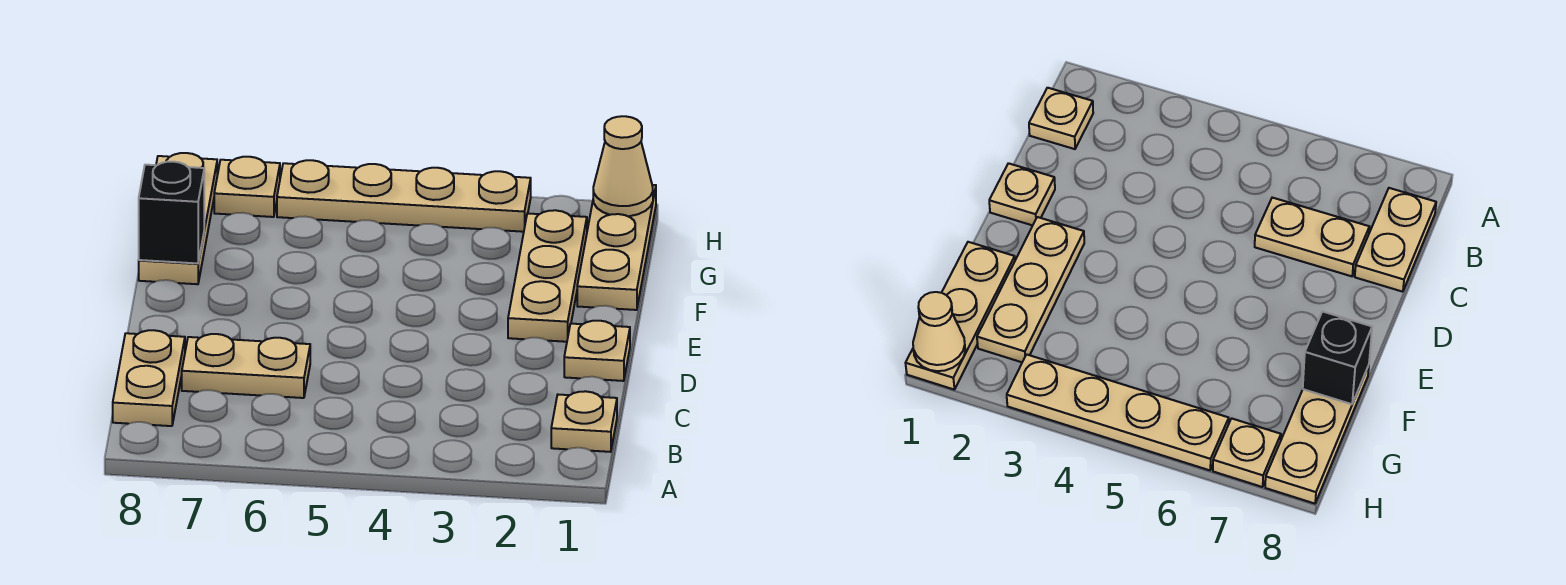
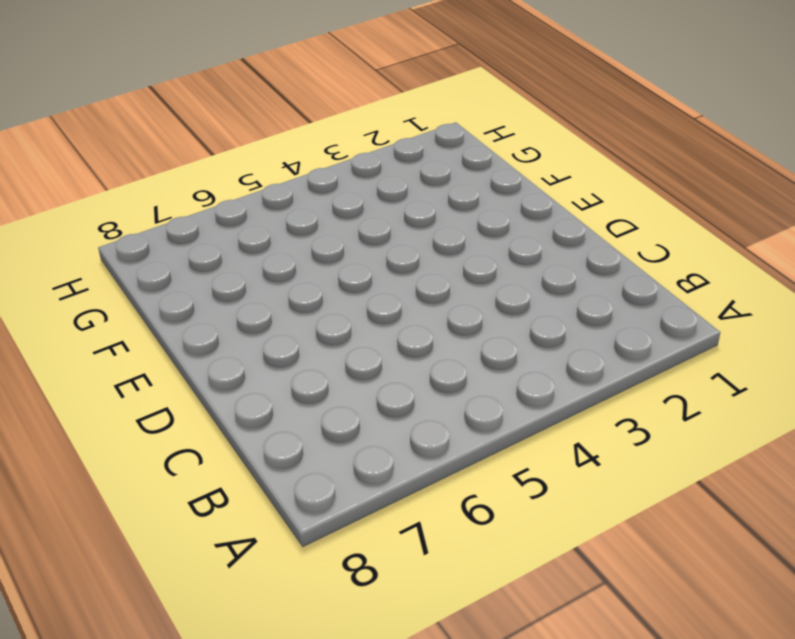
none -> tan 1x1 plate [551,391,617,452]
none -> tan 1x2 plate [113,330,185,426]

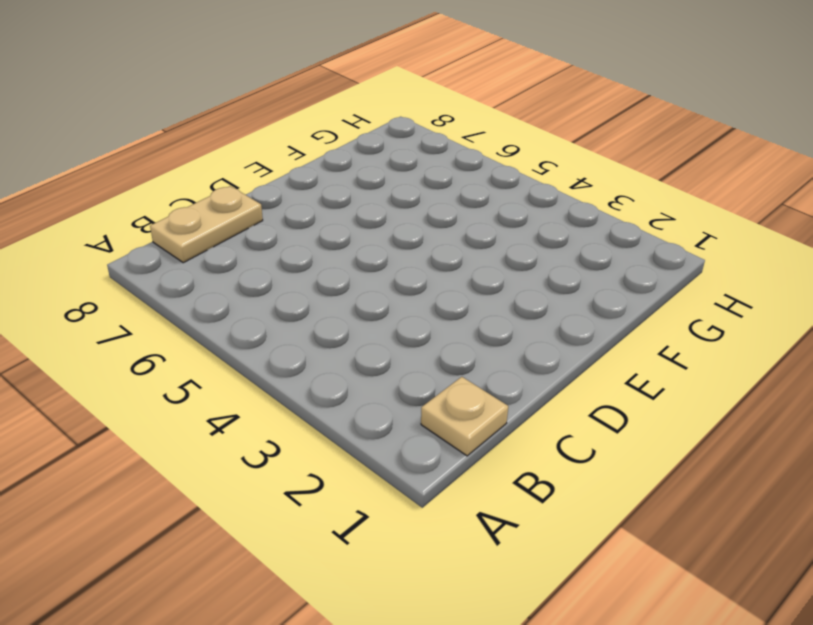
none -> tan 1x2 plate [182,334,310,398]
none -> tan 1x1 plate [564,321,630,381]

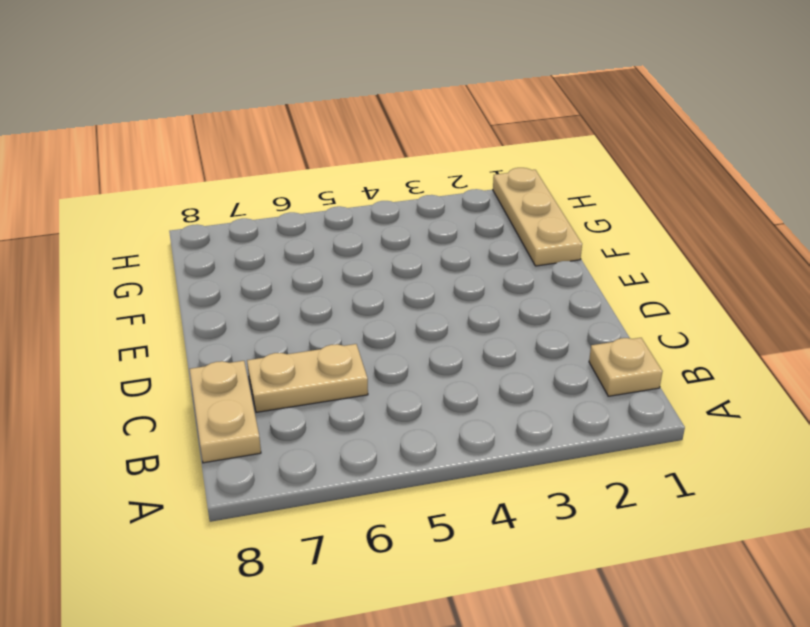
none -> tan 1x1 plate [564,321,630,381]
none -> tan 1x3 plate [508,210,587,342]

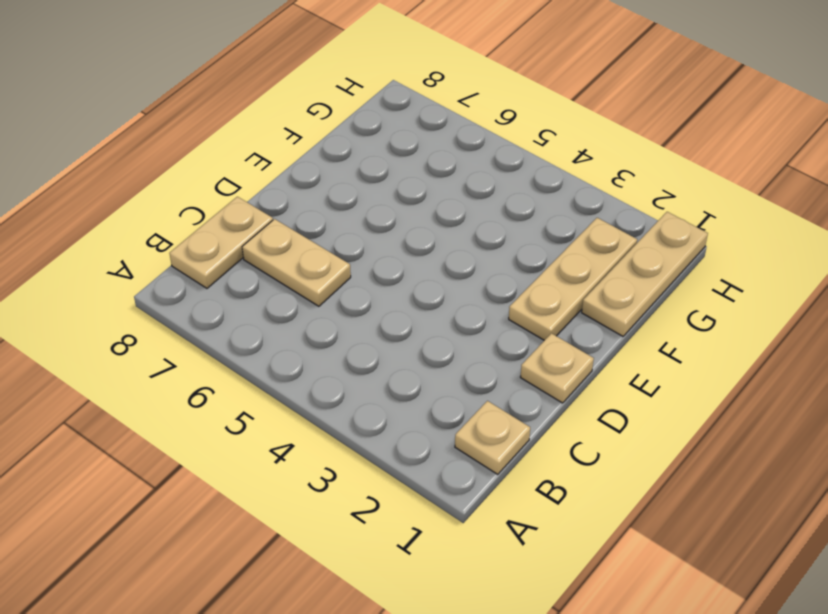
none -> tan 1x3 plate [139,153,217,284]
none -> tan 1x4 plate [277,160,531,232]

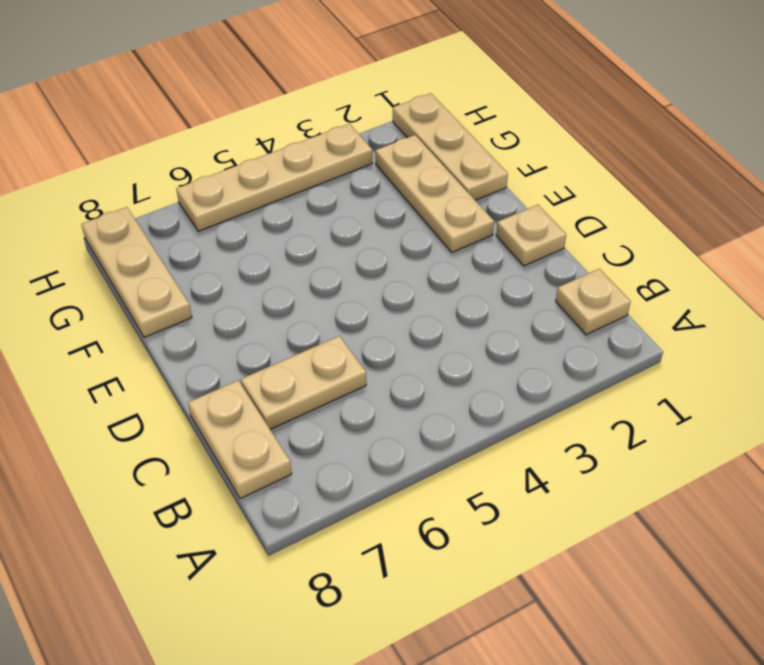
none -> tan 1x1 plate [214,157,280,217]
none -> black 1x1 brick [139,162,204,263]

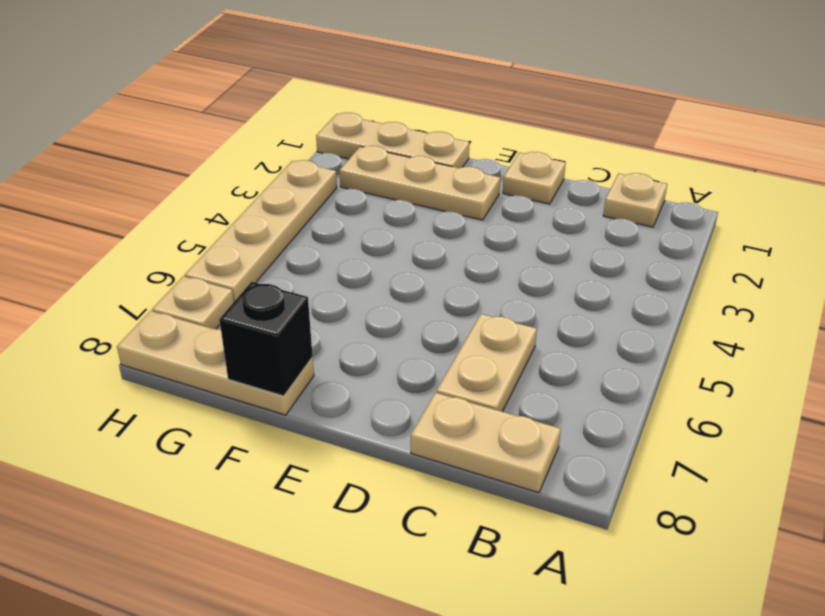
none -> tan 1x1 cone [593,116,653,216]

